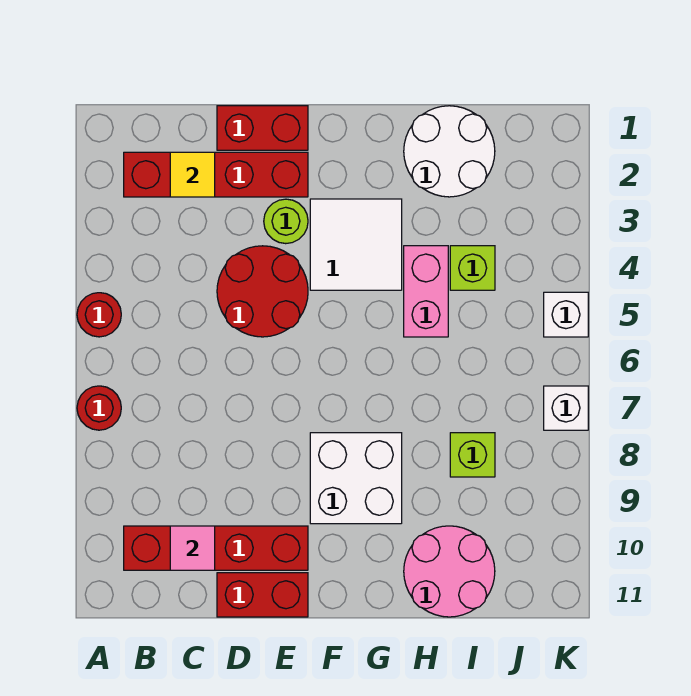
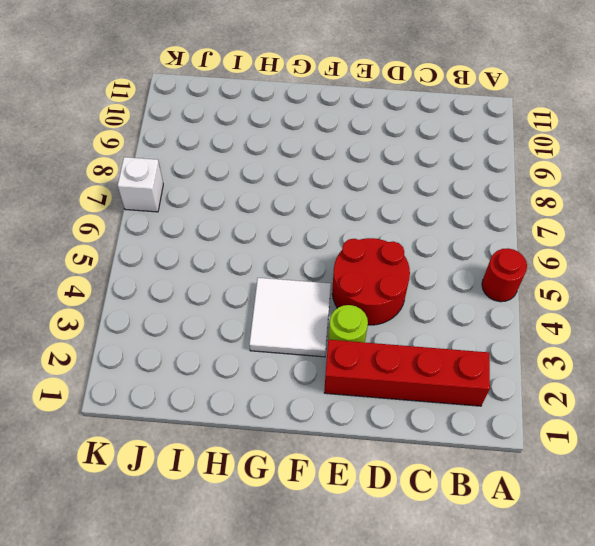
none -> red 1x1 round brick [77,386,121,430]
none -> red 1x4 brick [124,526,308,570]
none -> red 1x2 brick [217,106,308,150]

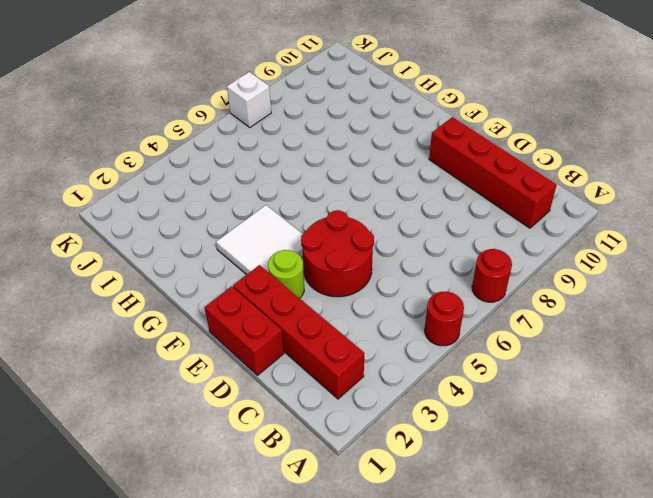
none -> red 1x2 brick [217,573,308,617]
none -> white 2x2 brick [310,433,402,524]
none -> white 2x2 round brick [404,106,495,197]

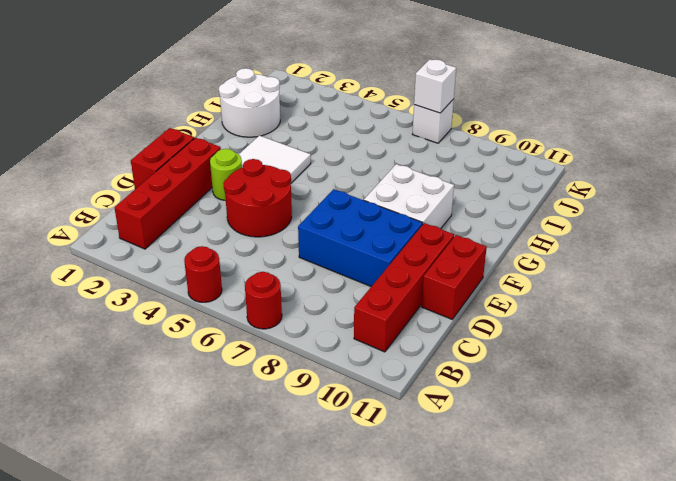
blue 2x3 brick [298,189,423,287] -> none
white 1x1 brick [414,59,456,113] -> white 1x1 brick moved to [544,292,588,337]
none -> pink 1x2 brick [404,246,448,337]
none -> pink 2x2 round brick [404,526,495,617]
none -> lime 1x1 brick [450,246,495,290]

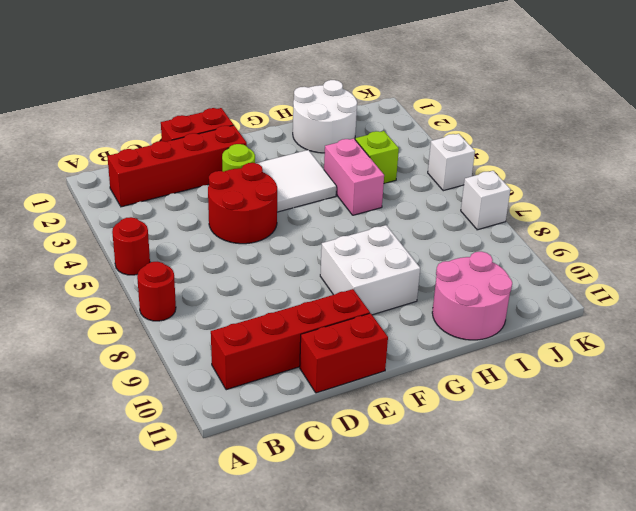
none -> lime 1x1 brick [450,433,495,477]
none -> yellow 1x1 tile [170,152,215,197]
none -> pink 1x1 tile [170,526,215,570]

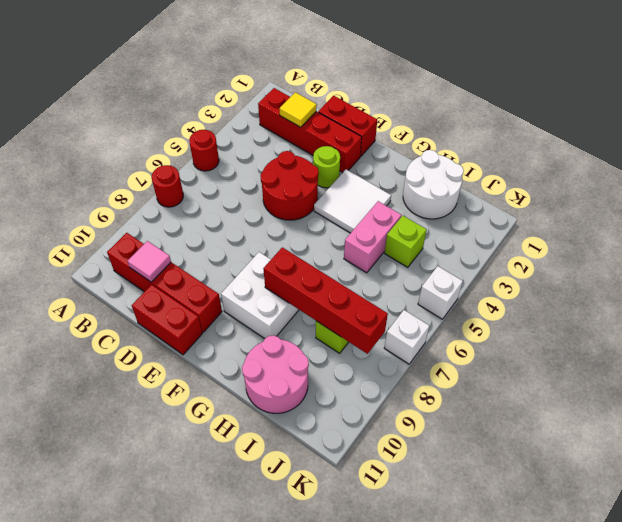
red 1x4 brick [263,247,388,354] -> none

